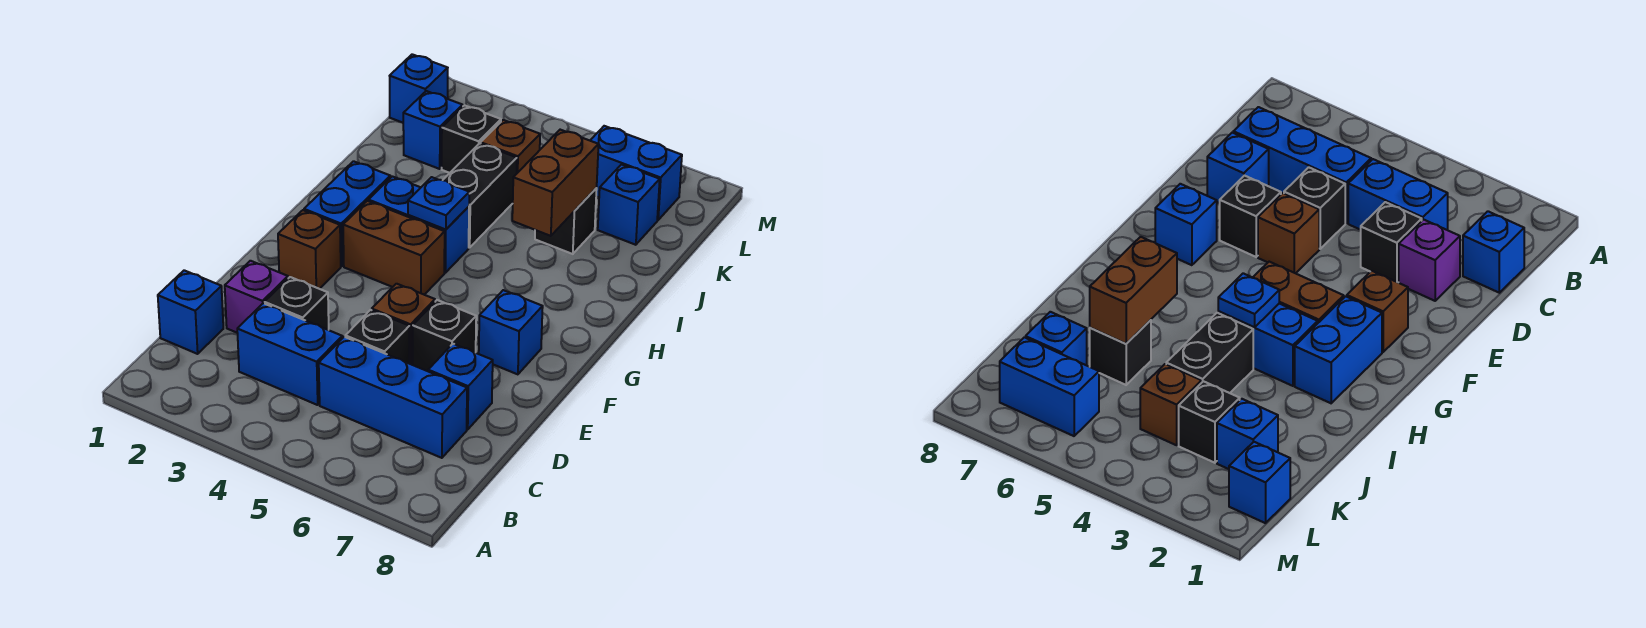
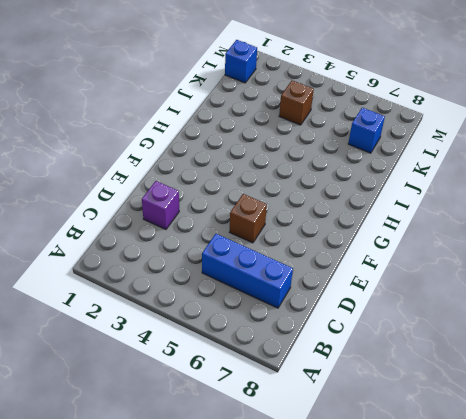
none -> blue 1x1 brick [158,270,223,354]
none -> blue 1x2 brick [237,303,342,405]
none -> black 1x1 brick [265,277,329,330]

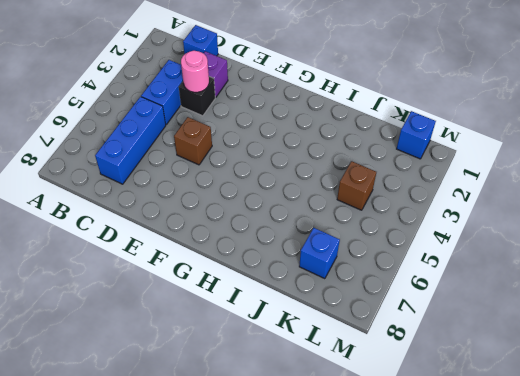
pink 1x1 round brick [181,51,209,92] -> none
none -> black 1x1 brick [345,310,409,363]
none -> blue 1x1 brick [428,344,493,430]
none -> black 1x1 brick [413,300,476,371]

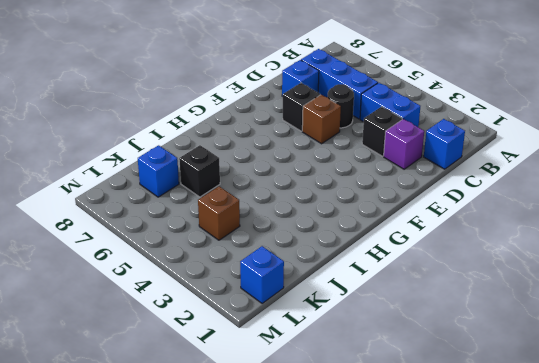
black 1x1 round brick [328,84,354,128] -> black 1x1 brick [345,310,409,363]
none -> brown 1x1 brick [278,210,341,289]
none -> blue 1x1 brick [479,290,543,374]
none -> blue 1x2 brick [304,161,390,266]

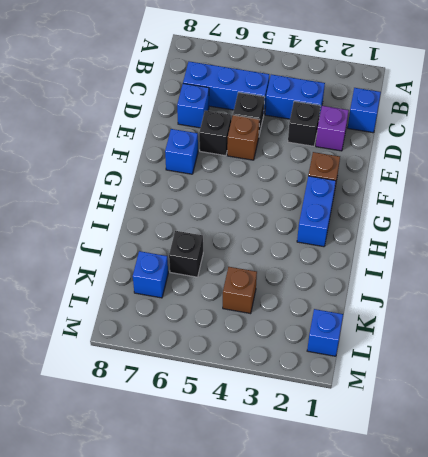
none -> brown 1x2 brick [343,201,445,295]
none -> blue 1x2 brick [368,176,469,273]
none -> black 1x2 brick [443,143,517,248]

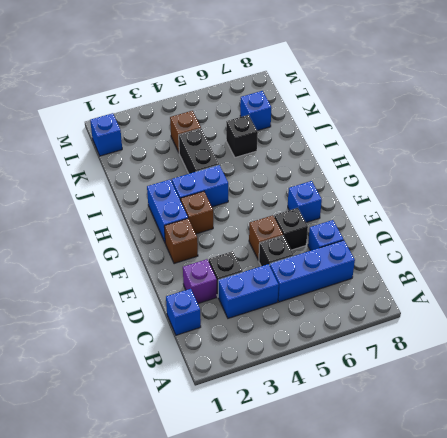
brown 1x1 brick [181,191,213,234] -> brown 1x2 brick [343,201,445,295]
none -> blue 1x1 brick [403,91,463,169]
none -> black 1x1 brick [442,105,501,173]
none -> blue 1x2 brick [590,126,682,220]

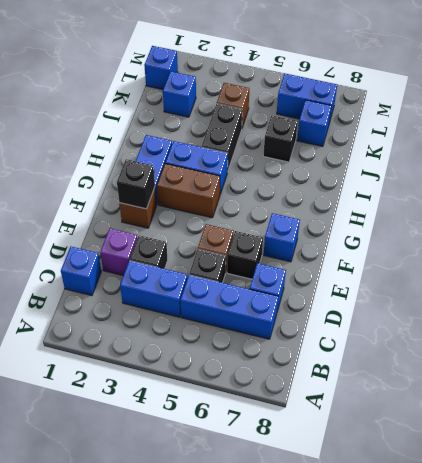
black 1x1 brick [117,159,155,209] -> black 1x1 brick moved to [442,105,501,173]
none -> blue 1x1 plate [408,177,469,230]
none -> brown 1x2 brick [512,130,599,236]

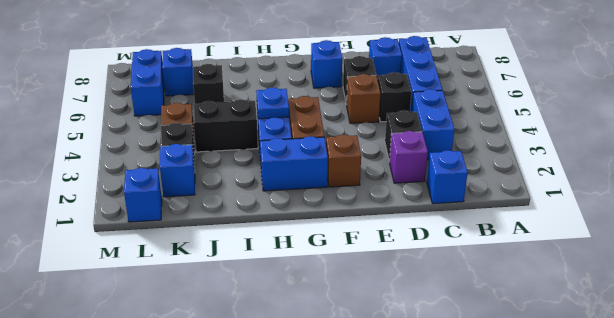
none -> brown 1x2 brick [512,130,599,236]

